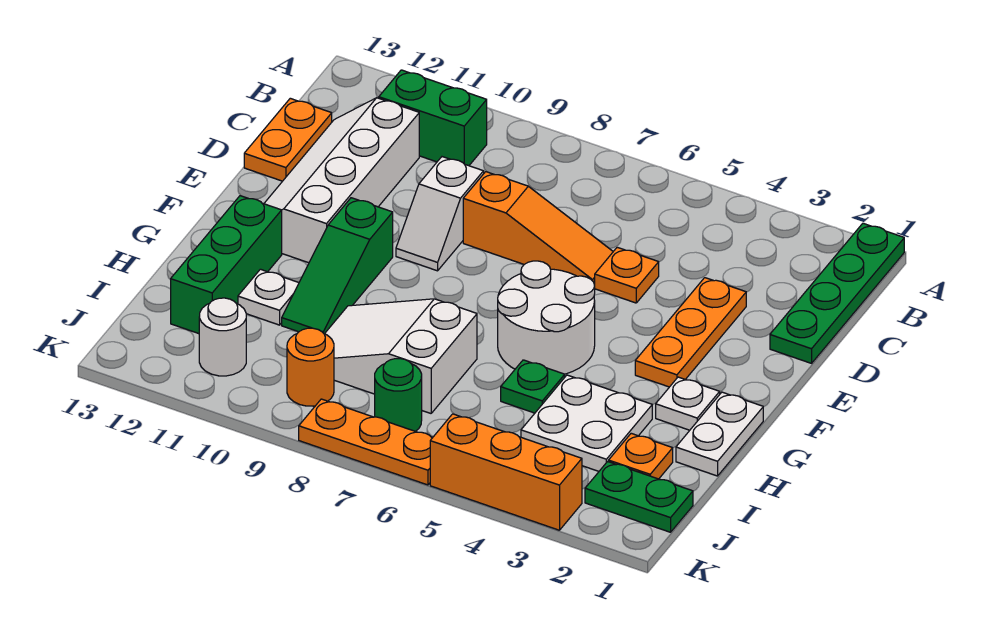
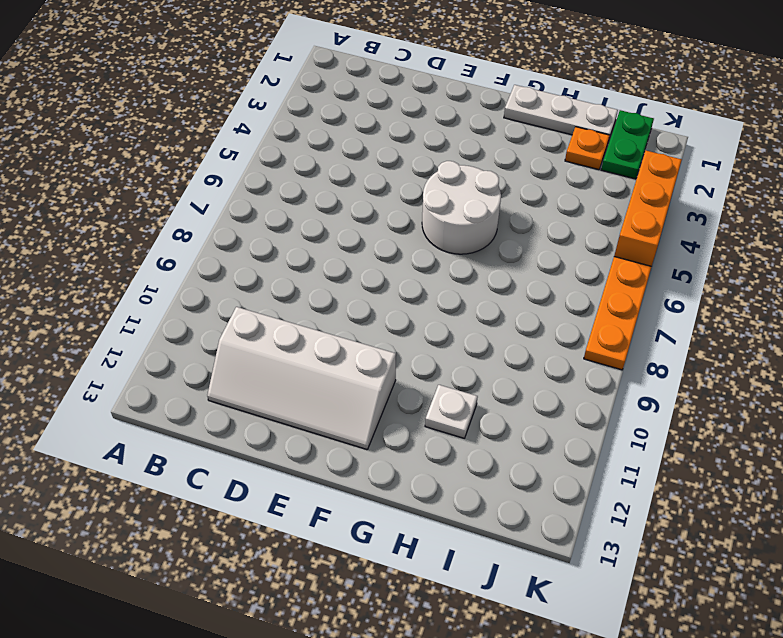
white 1x3 plate [504,85,618,139] -> white 1x2 plate [676,392,763,476]
none -> green 1x4 plate [770,223,904,363]
none -> green 1x2 brick [379,70,487,166]
none -> orange 1x2 plate [244,98,332,181]

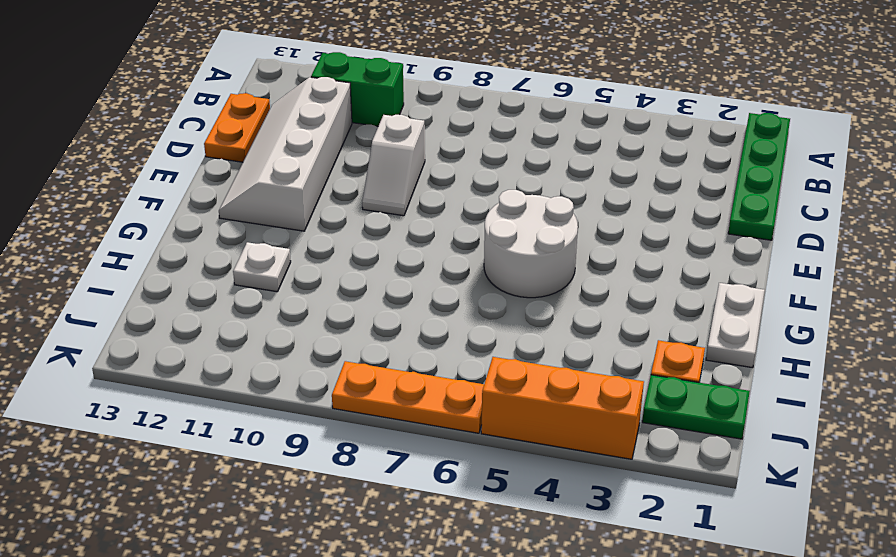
none -> orange 1x3 plate [635,278,746,387]
none -> orange 1x1 plate [595,247,659,303]
none -> orange 1x3 slope [463,172,613,285]

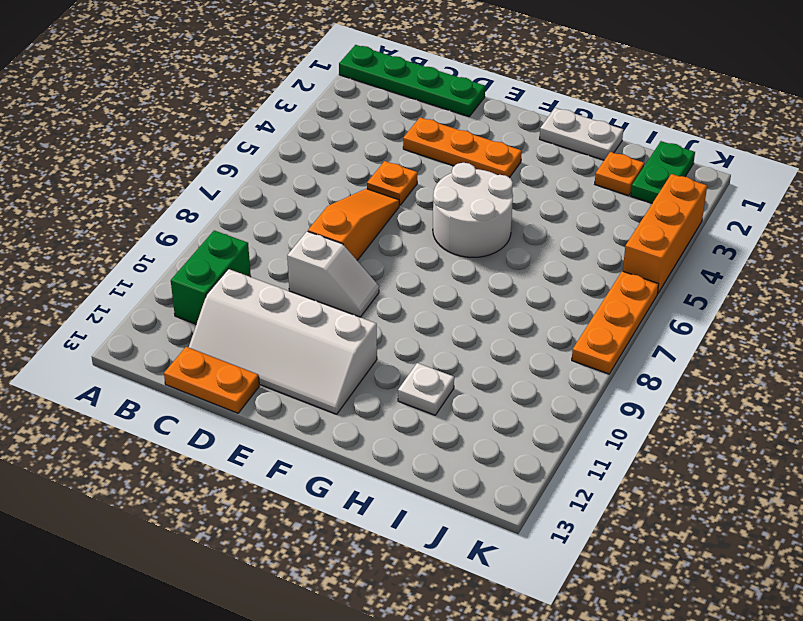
none -> green 1x3 slope [282,198,393,334]
none -> white 1x1 plate [656,377,720,430]
none -> green 1x3 brick [171,196,282,334]

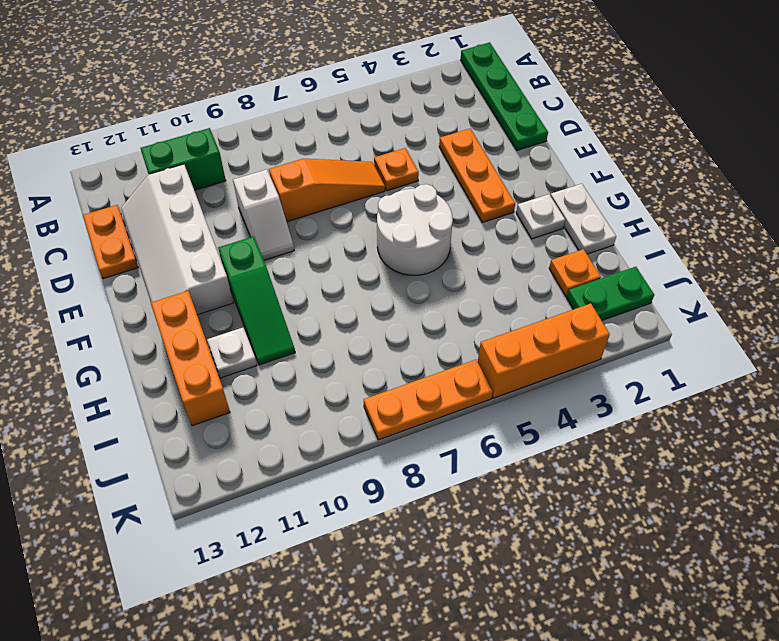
orange 1x3 brick [151,291,230,426] -> green 1x3 brick [171,196,282,334]
none -> white 2x2 plate [521,375,652,471]
none -> green 1x1 plate [501,360,565,413]
none -> white 2x3 slope [325,299,477,413]

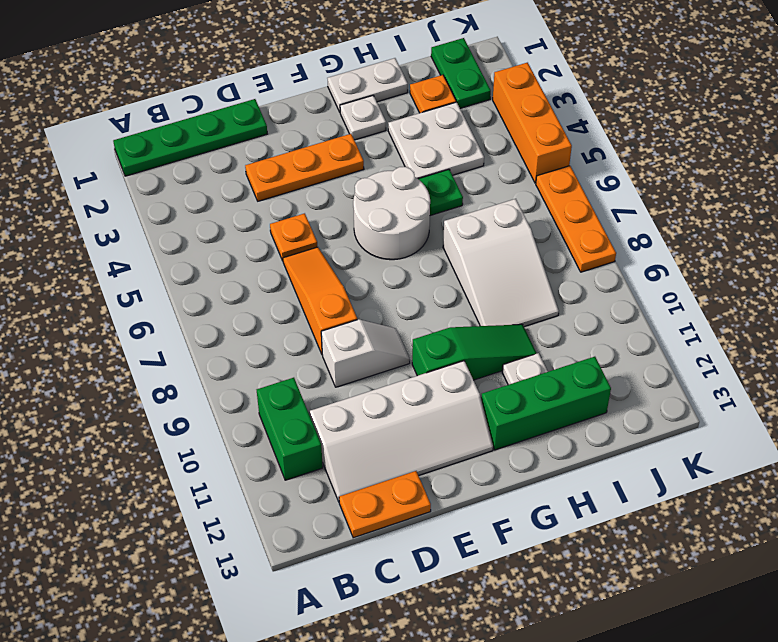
none -> green 1x1 round brick [375,359,422,431]
none -> orange 1x1 round brick [287,328,334,406]
none -> white 1x1 round brick [199,298,246,376]

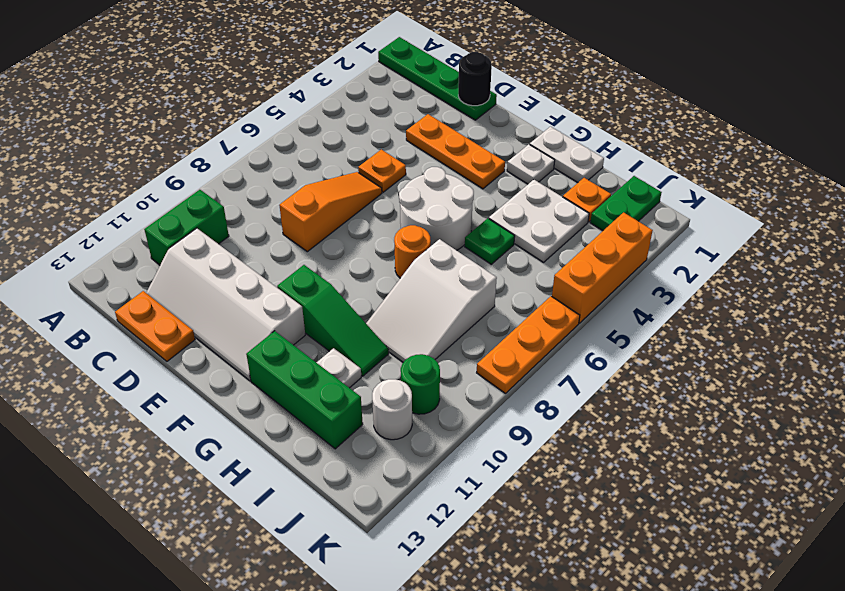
black 1x1 round brick [458,52,492,106] -> none
orange 1x1 round brick [394,225,431,278] -> orange 1x1 round brick moved to [287,328,334,406]
green 1x1 round brick [401,354,440,414] -> green 1x1 round brick moved to [375,359,422,431]
none -> white 1x2 slope [396,157,484,271]

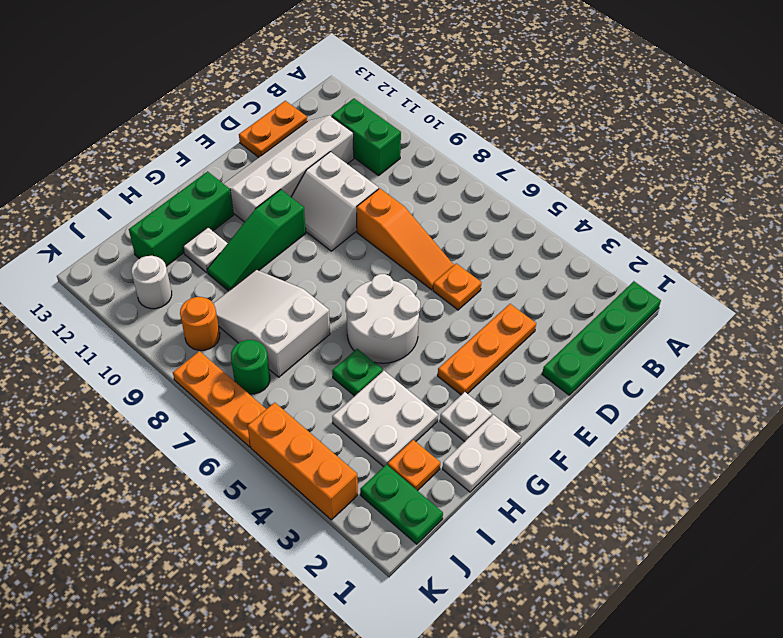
white 2x2 slope [291,152,379,251] -> white 1x2 slope [396,157,484,271]

